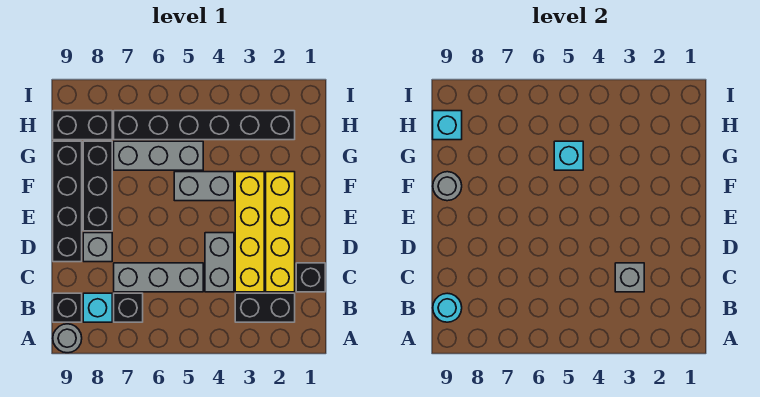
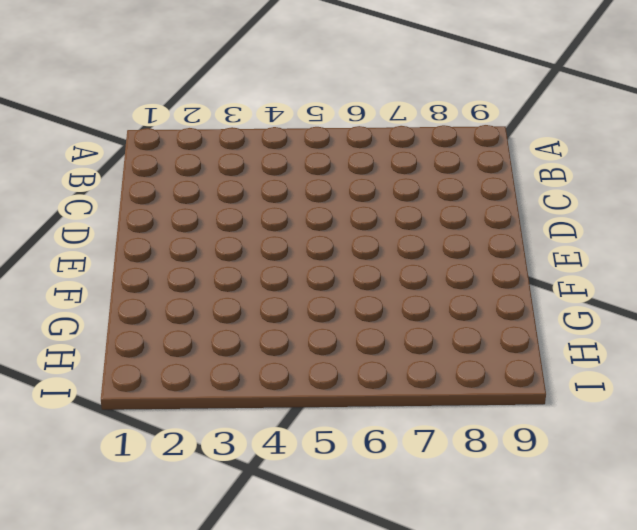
none -> grey 1x1 round brick [53,324,82,353]
none -> black 1x2 brick [235,293,295,322]
none -> black 1x1 brick [114,293,143,322]

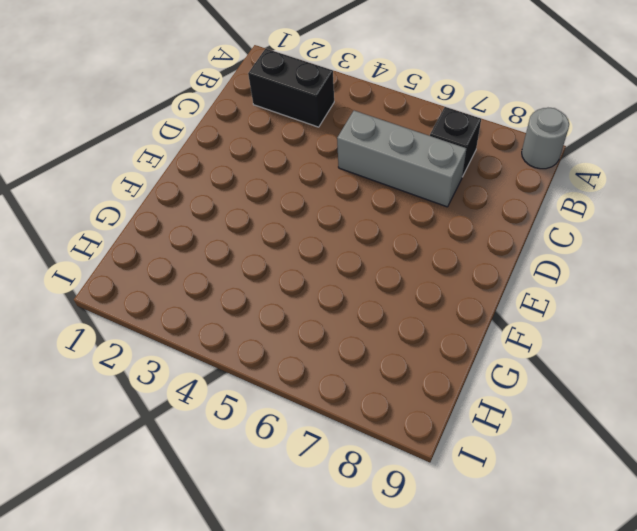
none -> cyan 1x1 brick [83,293,112,322]
none -> black 1x1 brick [53,293,82,322]
none -> black 1x1 brick [296,263,325,292]

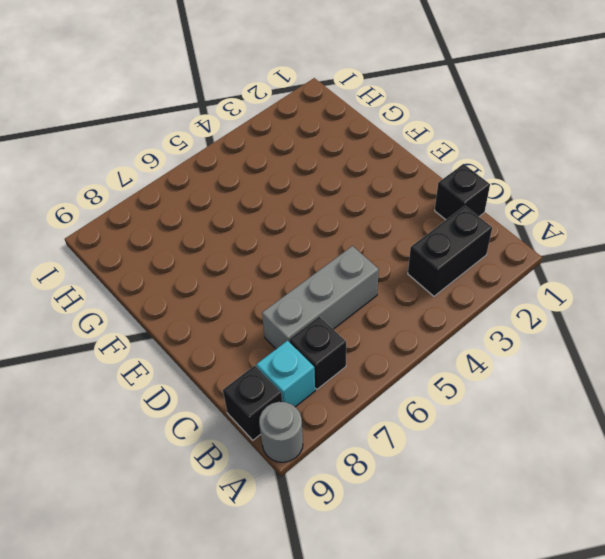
none -> yellow 1x4 brick [266,172,295,292]
none -> yellow 1x4 brick [235,172,264,292]
none -> grey 1x2 brick [205,233,234,292]

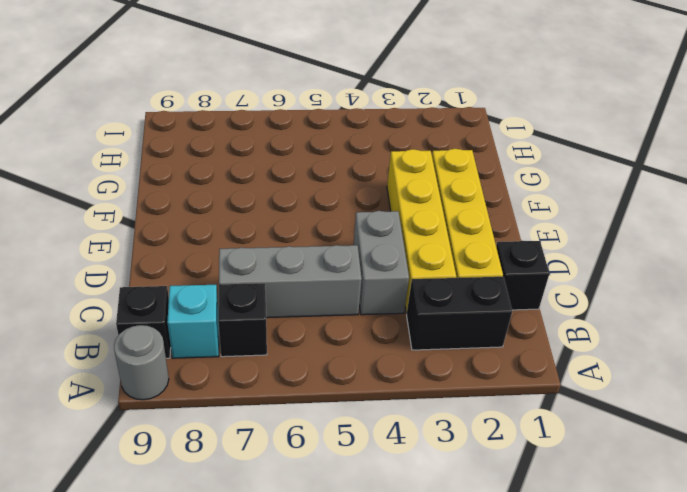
none -> grey 1x1 brick [83,233,112,262]
none -> black 1x4 brick [53,141,82,262]
none -> black 1x3 brick [83,141,112,231]

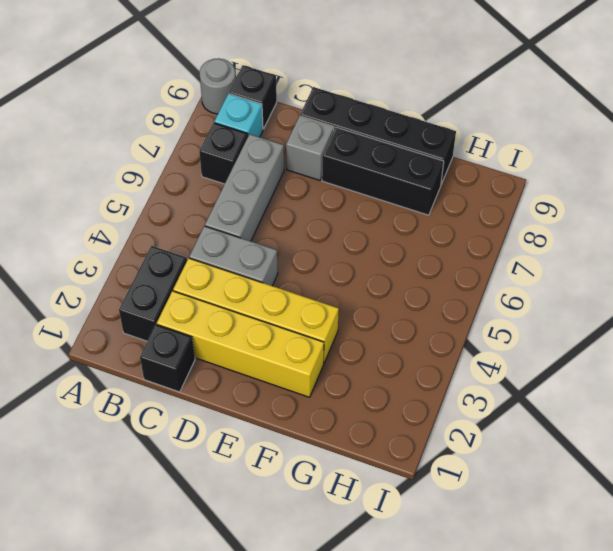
none -> grey 1x2 brick [174,172,234,201]
none -> grey 1x3 brick [114,141,203,170]
none -> black 1x6 brick [114,111,295,140]

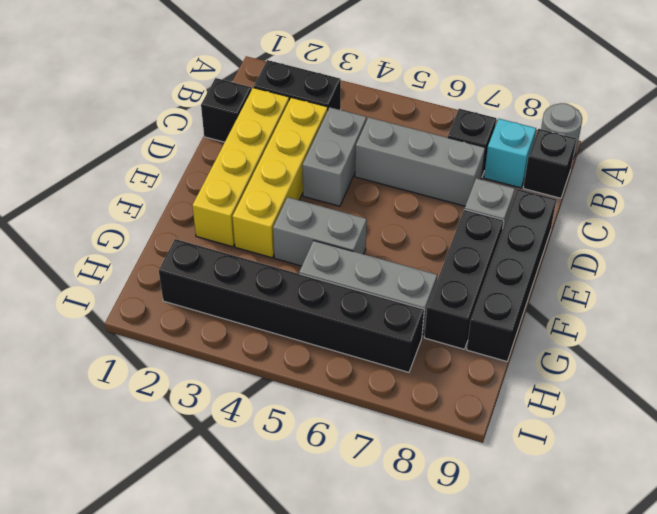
none -> black 1x2 brick [53,111,112,140]
none -> cyan 1x1 round brick [433,293,462,322]
none -> grey 1x1 brick [615,263,644,292]

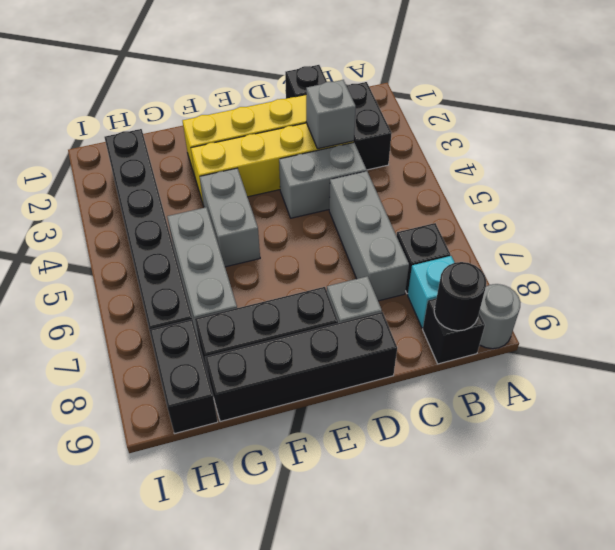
black 1x1 round brick [434,262,486,331] -> cyan 1x1 round brick [433,293,462,322]
none -> grey 1x1 round brick [433,172,462,201]
none -> cyan 1x1 brick [554,141,583,170]
none -> cyan 1x1 brick [433,111,462,140]

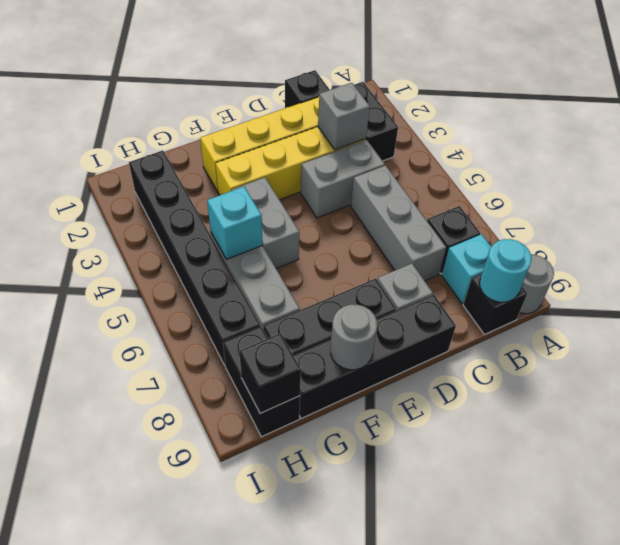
black 1x1 brick [239,333,301,413] -> cyan 1x1 brick [433,111,462,140]

